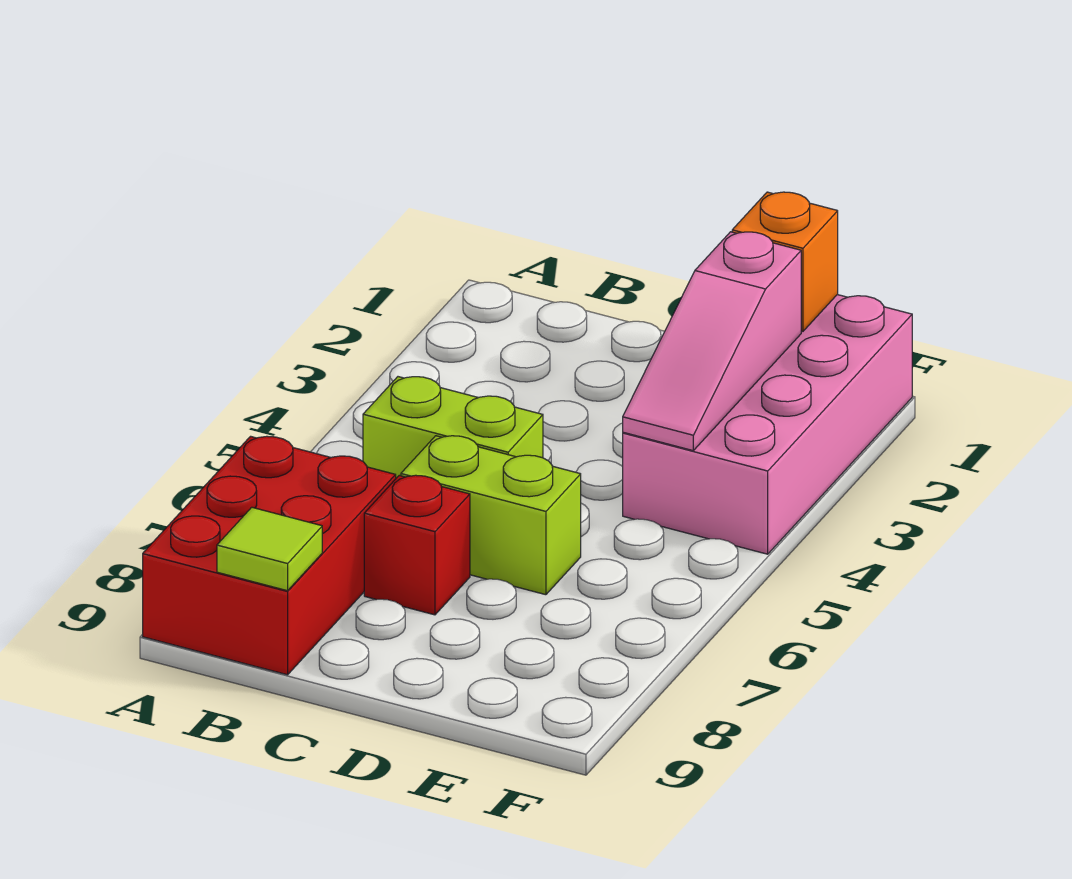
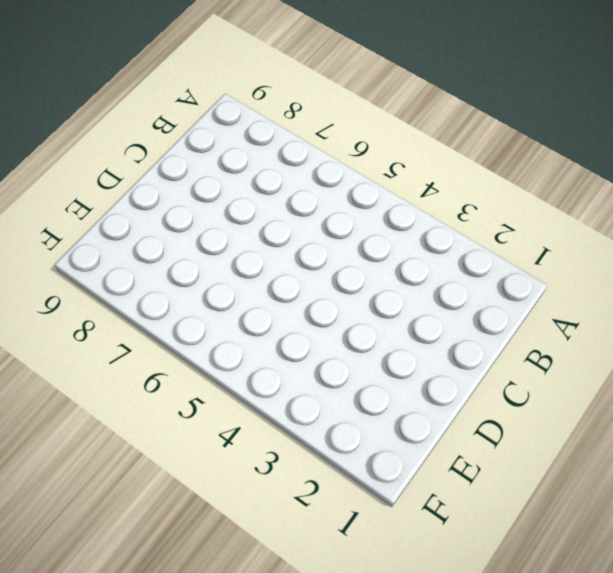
none -> red 2x3 brick [143,436,396,675]
none -> lime 1x2 brick [363,377,543,478]

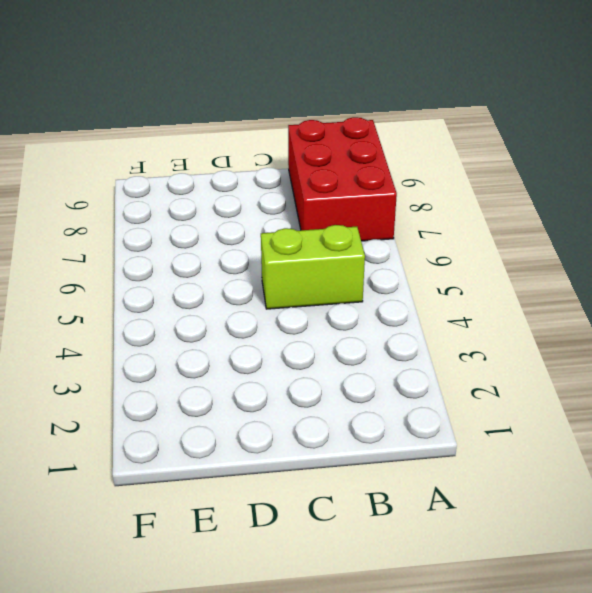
none -> lime 1x2 brick [401,436,581,595]
none -> red 1x1 brick [364,475,470,615]

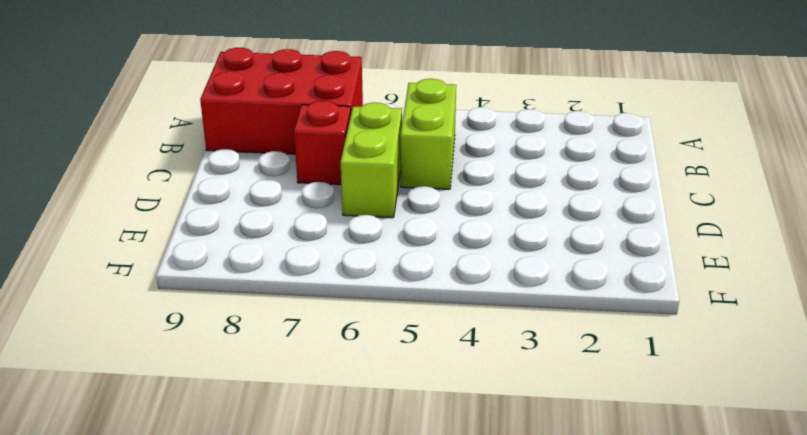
none -> pink 2x4 brick [623,295,912,554]
none -> lime 1x1 tile [217,507,322,591]

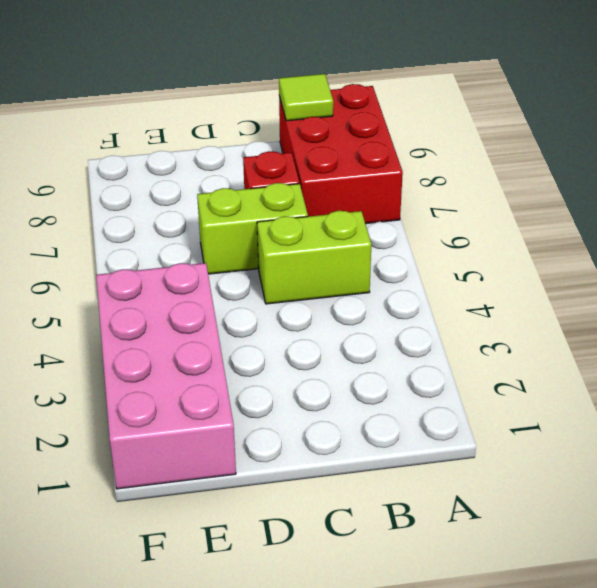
none -> orange 1x1 brick [732,192,838,331]
none -> pink 1x3 slope [623,232,801,451]

